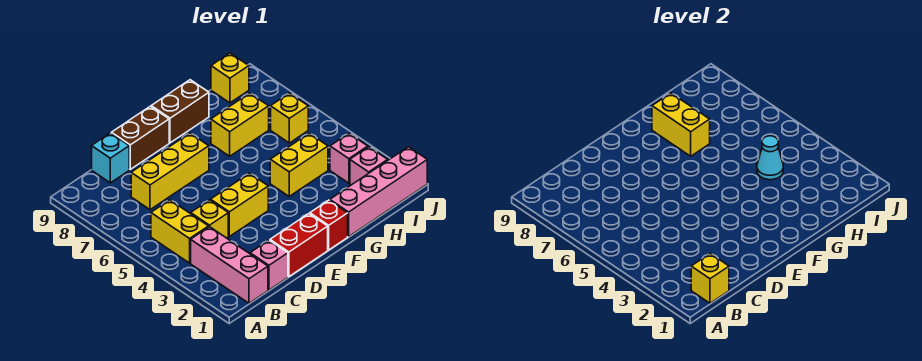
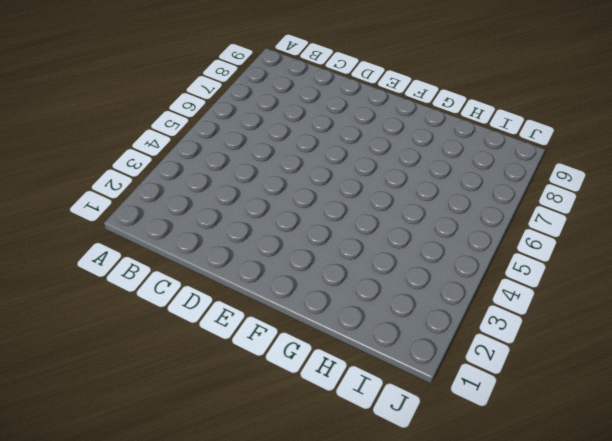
none -> pink 1x3 brick [191,227,268,303]
none -> yellow 1x2 brick [151,200,209,263]
none -> pink 1x1 brick [250,240,288,290]

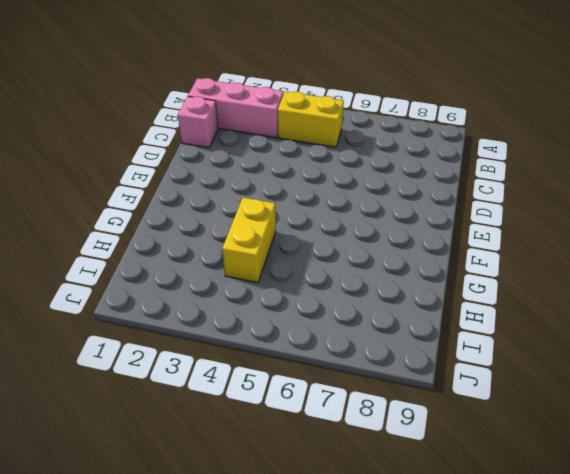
none -> yellow 1x1 brick [191,200,228,238]
none -> yellow 1x3 brick [131,133,209,210]
none -> cyan 1x1 brick [92,133,129,183]

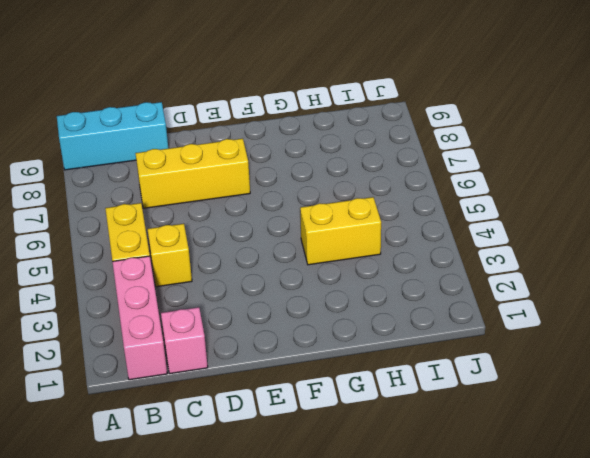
cyan 1x3 brick [57,102,168,170] -> cyan 1x1 brick [92,133,129,183]
none -> red 1x2 brick [270,214,328,277]
none -> yellow 1x2 brick [211,173,268,236]
none -> brown 1x2 brick [111,106,169,169]

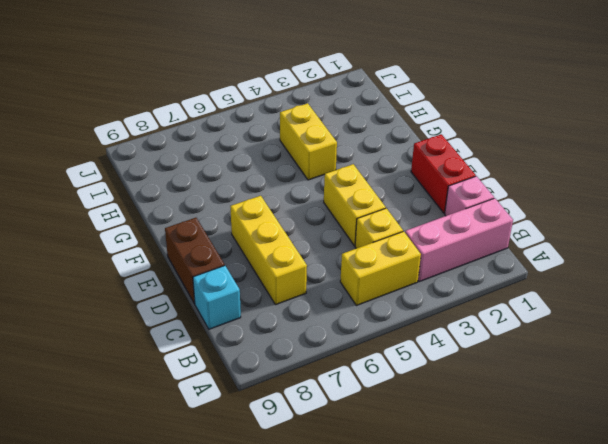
none -> red 1x1 brick [310,200,348,250]
none -> brown 1x2 brick [151,80,209,143]
none -> pink 1x4 brick [330,147,427,237]

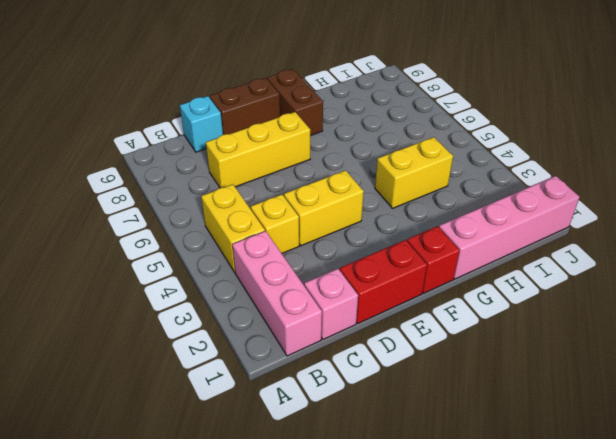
brown 1x2 brick [267,69,323,135] -> brown 1x2 brick turned to [151,80,209,143]
none -> yellow 1x2 brick [211,93,269,156]
none -> pink 1x1 brick [350,147,388,185]
none -> pink 1x1 brick [330,134,368,183]

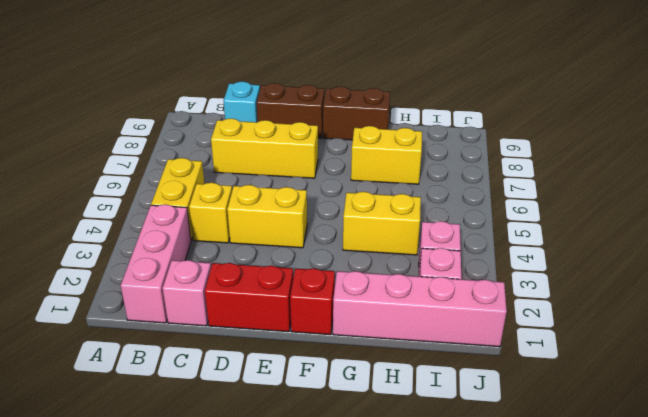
none -> yellow 1x1 brick [271,93,308,143]
none -> yellow 1x1 brick [211,53,249,103]
none -> yellow 1x1 brick [691,254,729,303]

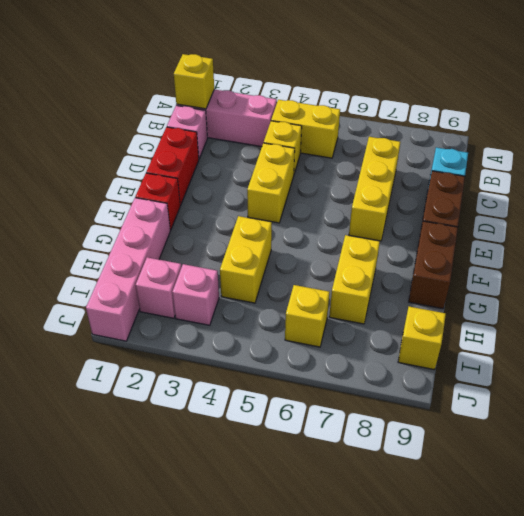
none -> yellow 1x2 brick [652,93,710,156]
none -> cyan 1x1 cone [757,136,783,180]

